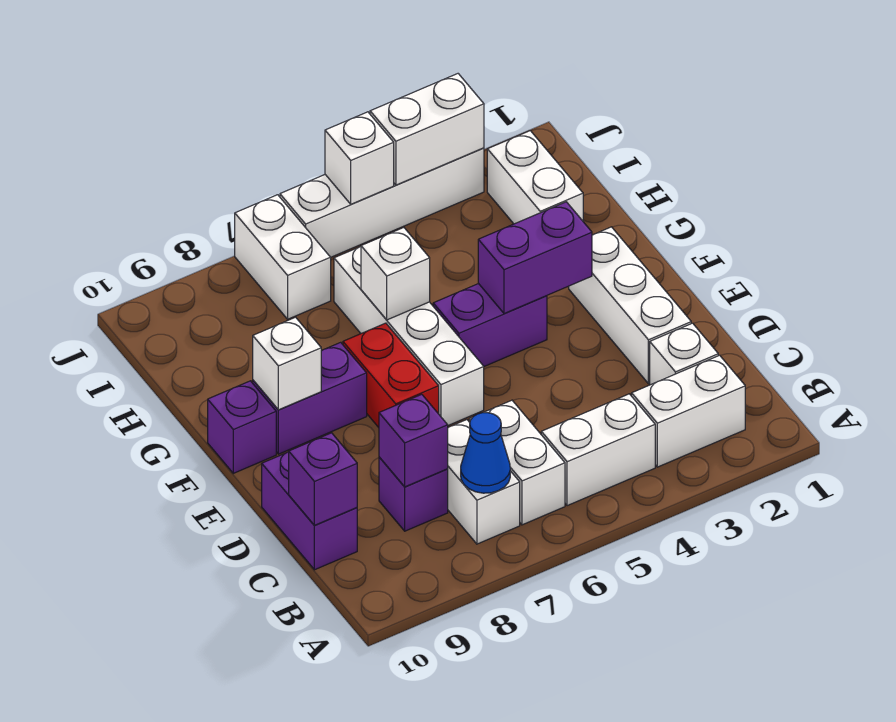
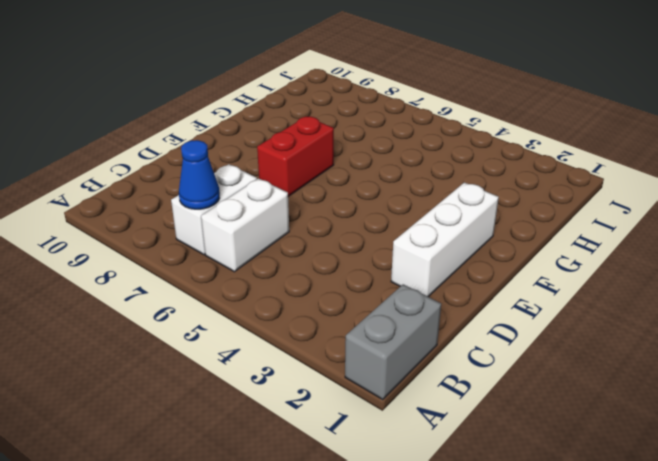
grey 1x2 brick [345,284,441,399] -> none
none -> white 1x2 brick [632,355,745,467]
none -> white 1x2 brick [541,394,655,506]
none -> white 1x1 brick [650,323,718,385]

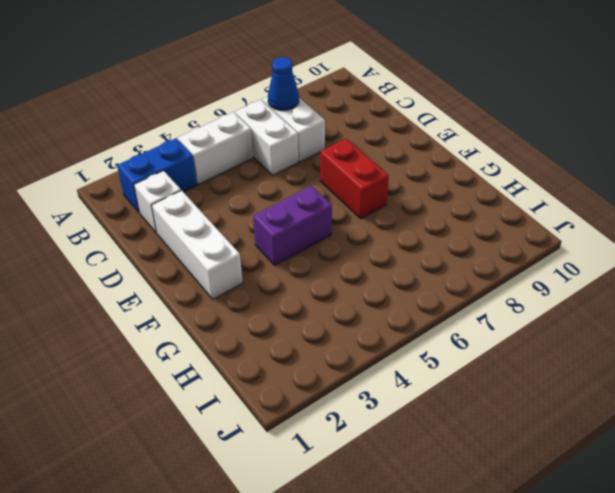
blue 1x2 brick [117,138,197,213] -> white 1x2 brick [632,355,745,467]
none -> purple 1x1 brick [379,457,448,531]
none -> purple 1x2 brick [262,452,357,570]
none -> white 1x4 brick [334,246,484,425]

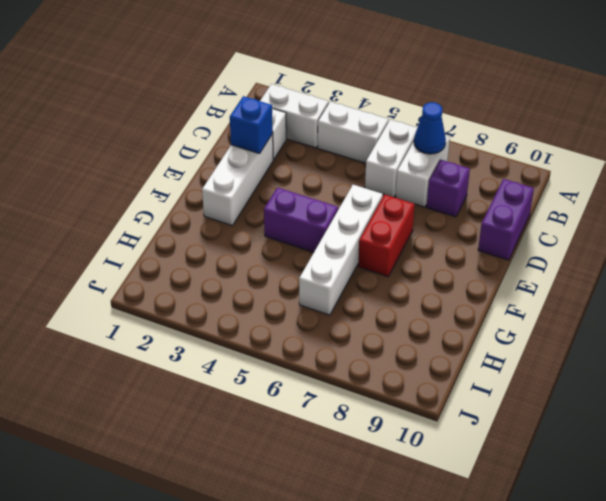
blue 1x1 brick [230,96,273,154] -> none
none -> purple 1x2 brick [253,342,367,454]
none -> purple 1x1 brick [208,381,276,473]
none -> white 1x2 brick [487,131,583,224]

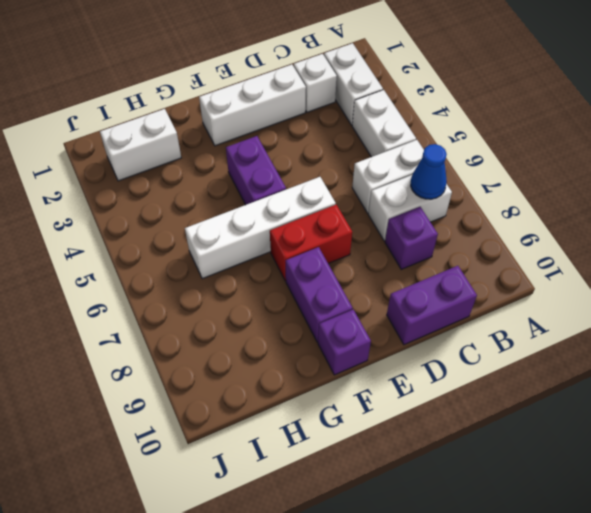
none -> white 1x2 brick [235,195,331,319]
none -> white 1x4 brick [280,148,484,257]
none -> purple 1x1 brick [379,394,448,487]

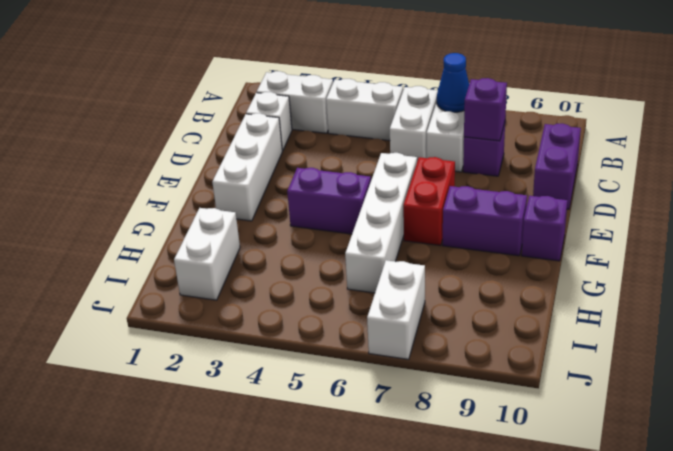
none -> white 1x4 brick [280,148,484,257]
none -> purple 1x1 brick [289,433,357,525]
none -> purple 1x2 brick [478,202,592,314]

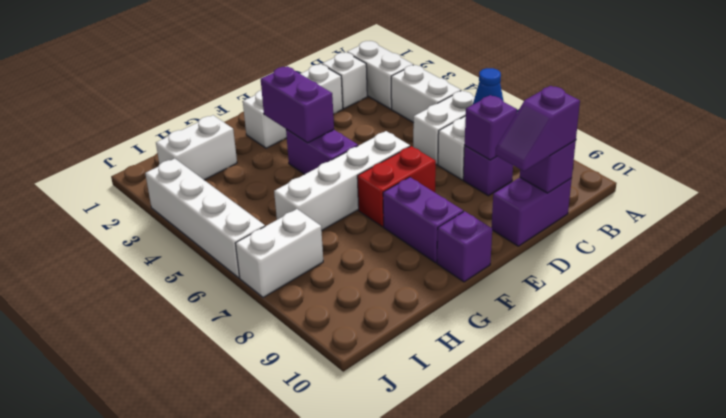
purple 1x2 slope [495,86,580,171] -> none
none -> white 1x1 brick [253,317,321,410]
none -> white 1x1 brick [361,228,430,320]
none -> white 1x2 brick [370,74,484,185]

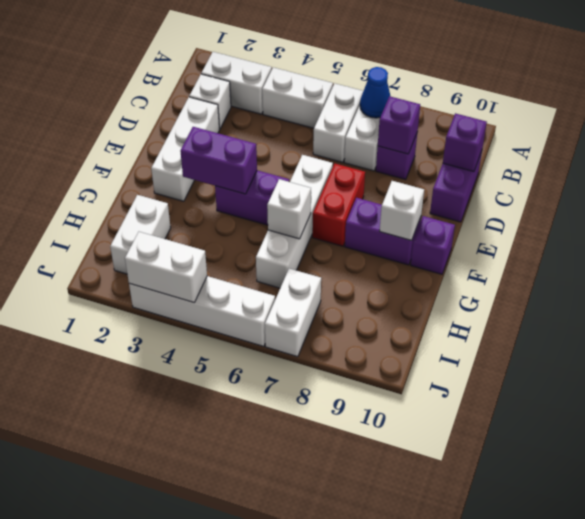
none -> white 1x1 brick [325,112,394,204]

